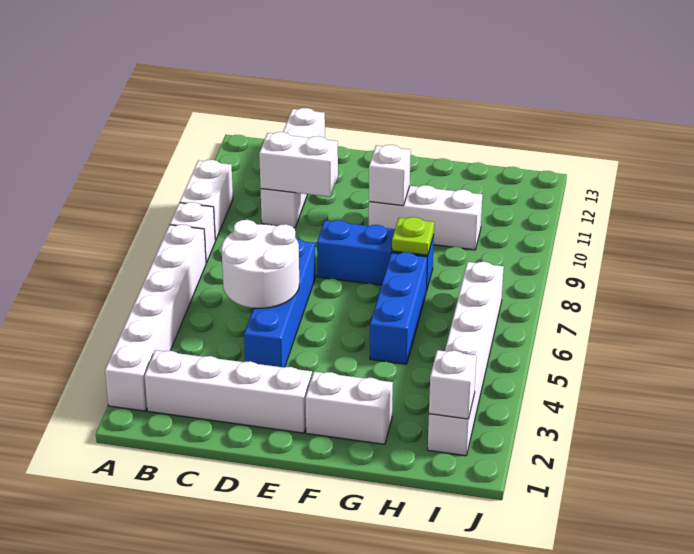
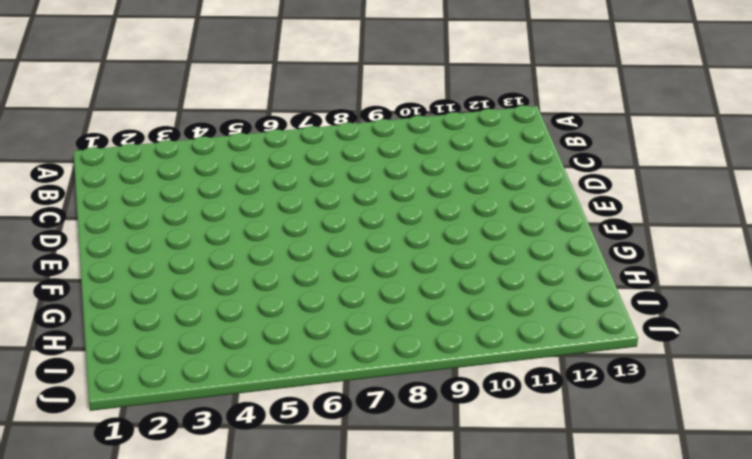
none -> white 1x6 brick [105,225,206,411]
none -> white 1x1 brick [170,202,216,263]
none -> white 1x2 brick [180,160,233,240]

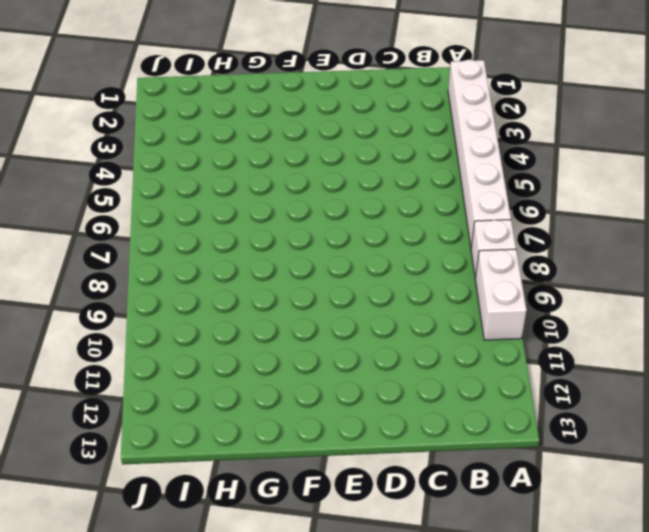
none -> white 1x4 brick [145,350,312,433]
none -> white 1x4 brick [261,108,325,228]
none -> blue 1x4 brick [244,239,315,367]

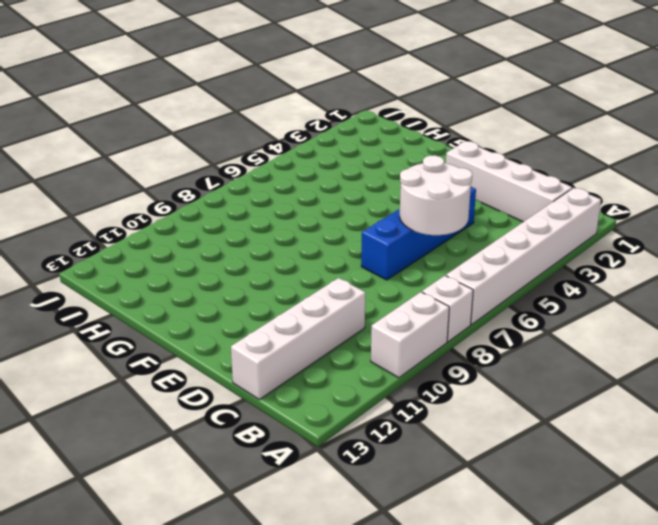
none -> blue 1x3 brick [317,220,434,291]
none -> white 1x2 brick [305,372,393,444]
none -> white 1x3 brick [369,185,482,250]

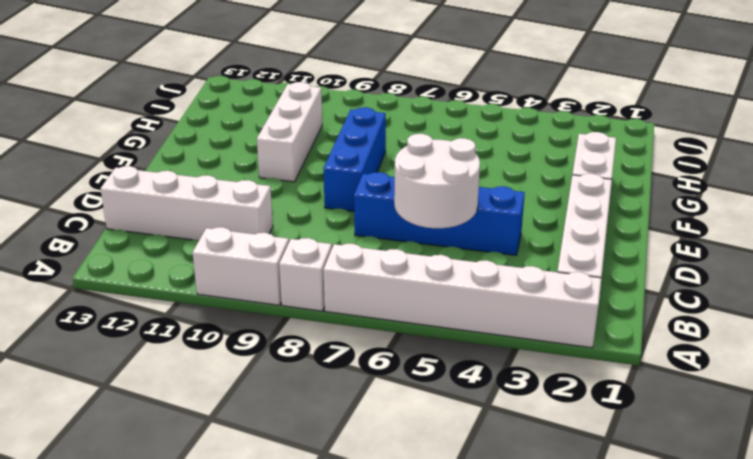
none -> blue 1x3 brick [370,252,427,364]
none -> white 1x6 brick [428,262,504,456]
none -> white 1x2 brick [259,132,338,197]

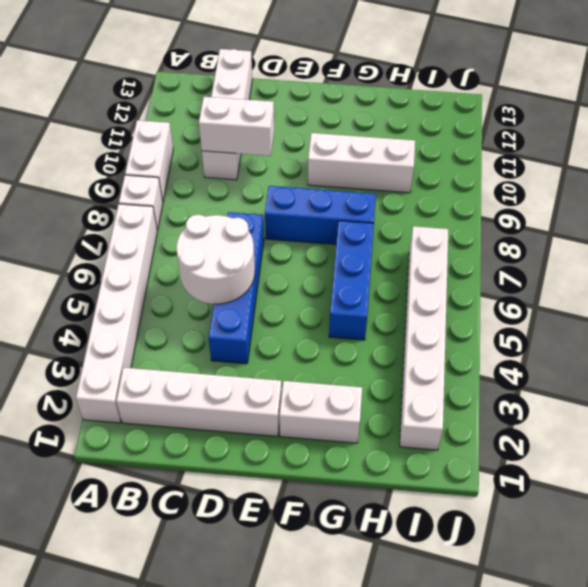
none -> white 1x1 brick [369,145,411,206]
none -> lime 1x1 plate [392,217,434,255]
none -> white 1x1 brick [429,350,476,419]

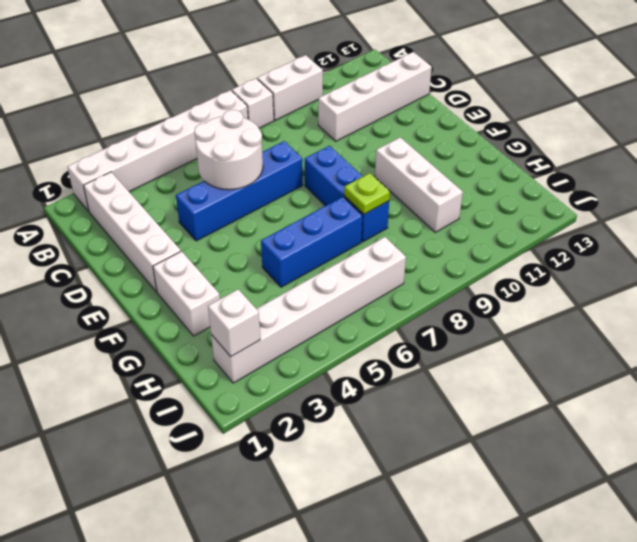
none -> white 1x2 brick [259,132,338,197]
none -> white 1x1 brick [369,145,411,206]

